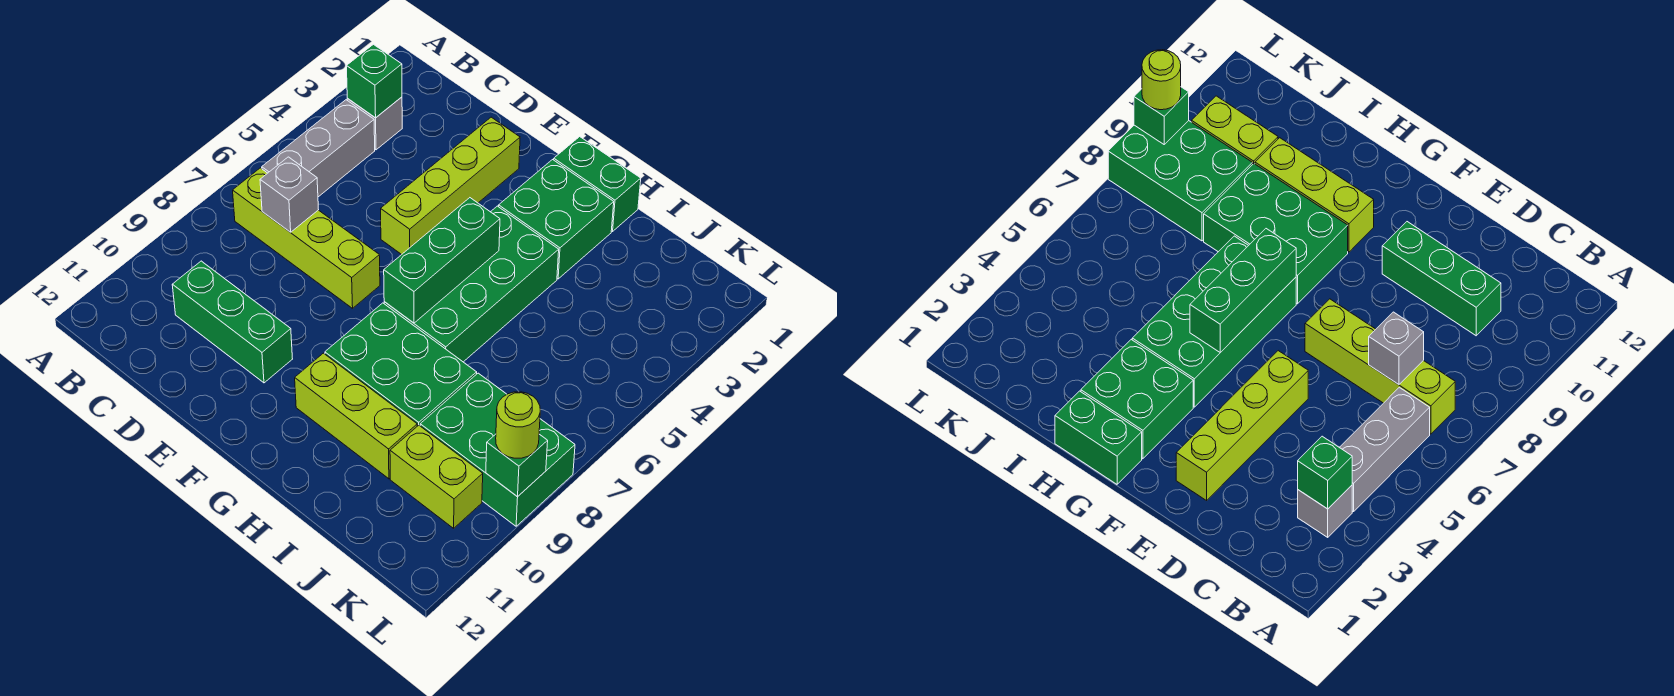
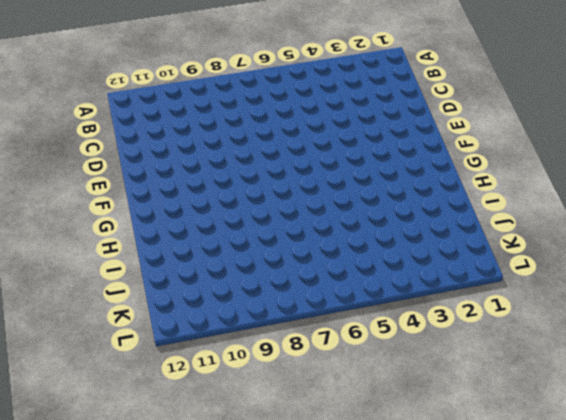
none -> grey 1x1 brick [347,97,402,150]
none -> grey 1x3 brick [262,100,375,197]
none -> lime 1x4 brick [233,168,380,308]

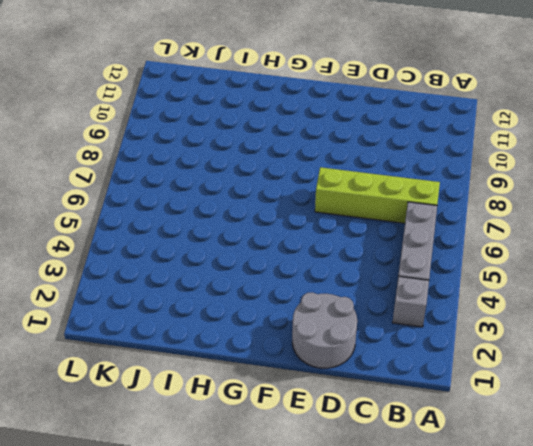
grey 2x2 round brick [292,292,357,368] -> lime 1x4 brick [381,117,520,255]
none -> green 1x3 brick [172,261,292,383]
none -> green 1x2 brick [554,137,641,231]
none -> green 2x2 brick [499,160,614,279]

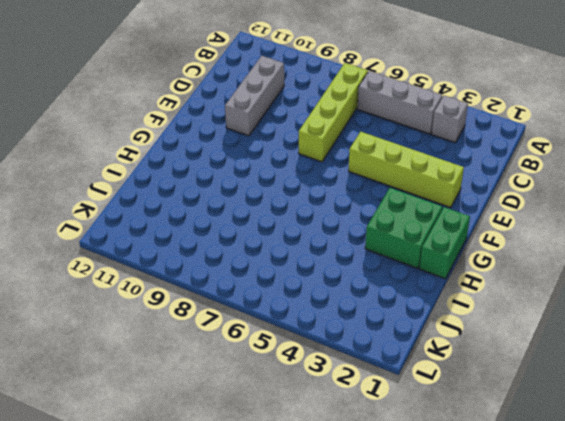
grey 1x3 brick [225,56,284,136] -> green 1x3 brick [172,261,292,383]
none -> green 2x4 brick [384,206,559,362]
none -> green 2x3 brick [325,303,477,426]
none -> lime 1x3 brick [295,353,417,479]

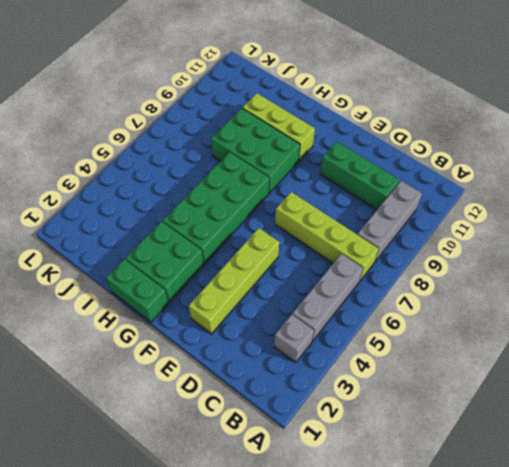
grey 1x3 brick [358,181,422,262] -> none
none -> green 2x3 brick [420,373,575,526]
none -> lime 1x2 brick [390,425,483,528]
none -> green 1x1 brick [347,44,402,118]

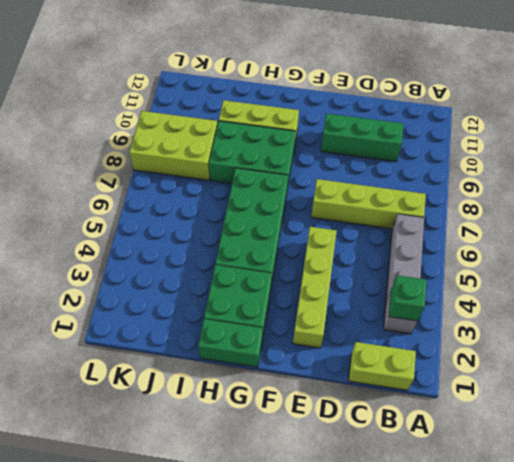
lime 1x2 brick [349,342,416,390] -> lime 1x2 brick moved to [390,425,483,528]
lime 2x3 brick [129,111,218,180] -> green 2x3 brick [420,373,575,526]
none -> grey 1x1 brick [260,157,319,232]
none -> green 1x3 brick [384,198,500,323]
none -> green 1x1 brick [486,434,548,497]

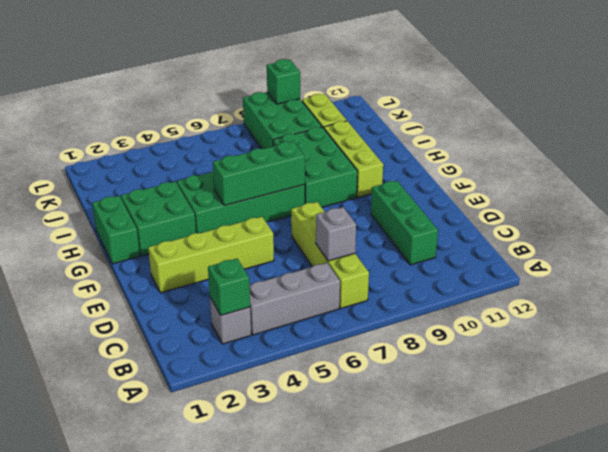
none -> lime 1x1 round brick [496,392,540,458]

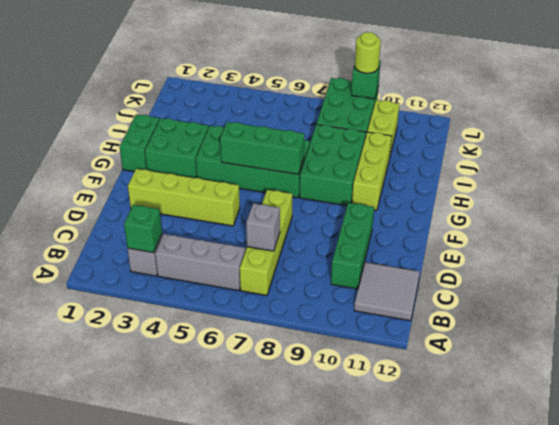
grey 2x2 tile [354,262,420,321] -> none

